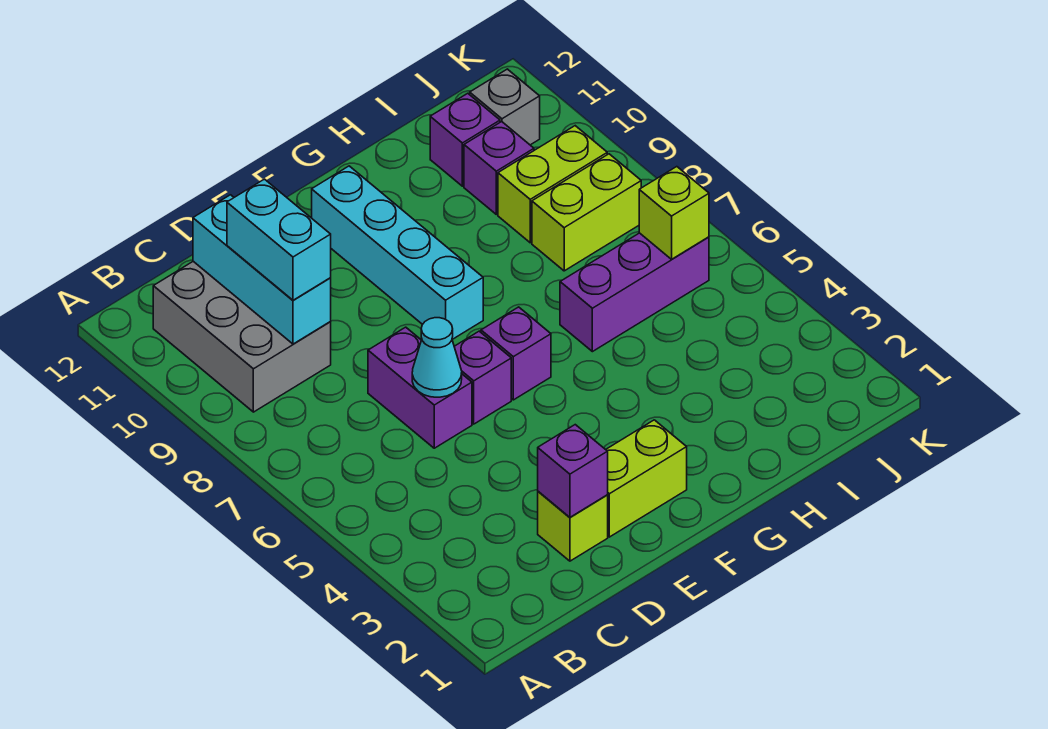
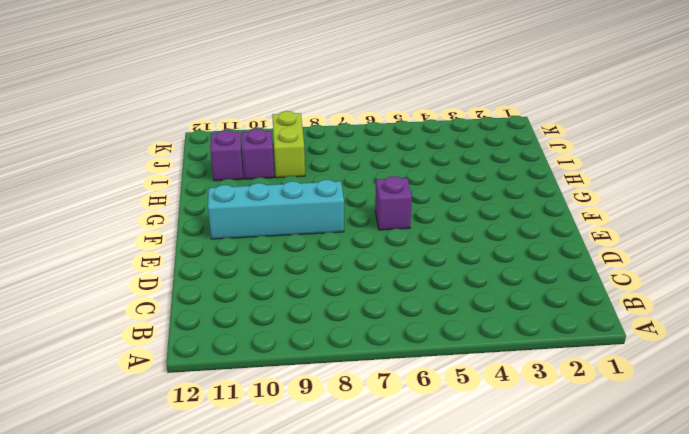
none -> grey 2x3 brick [153,261,331,412]
none -> lime 1x1 brick [538,491,608,561]
none -> purple 1x2 brick [368,327,472,448]

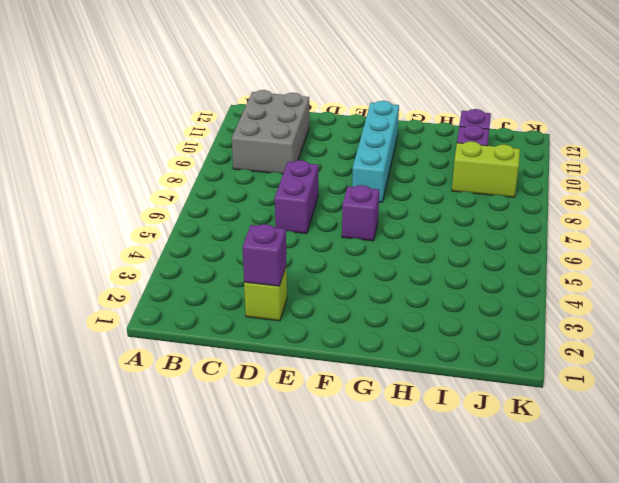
none -> lime 1x2 brick [606,420,687,537]
none -> purple 1x1 brick [454,331,511,424]
none -> purple 1x3 brick [560,233,709,352]

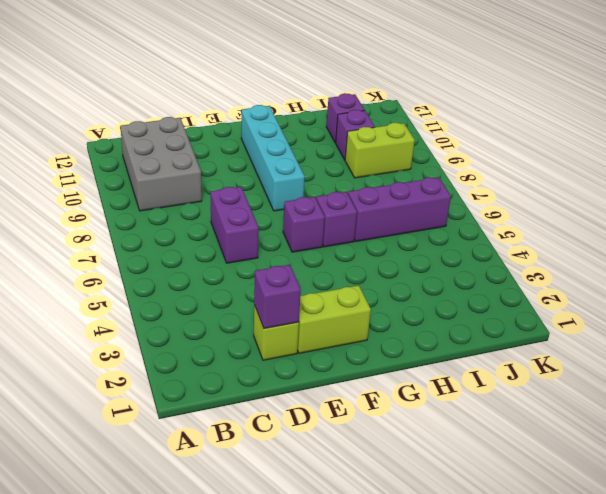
purple 1x1 brick [316,192,357,247] -> purple 1x1 brick moved to [454,331,511,424]
none -> lime 1x2 brick [532,154,641,271]
none -> grey 1x1 brick [470,69,540,145]
none -> cyan 1x3 brick [193,195,331,344]

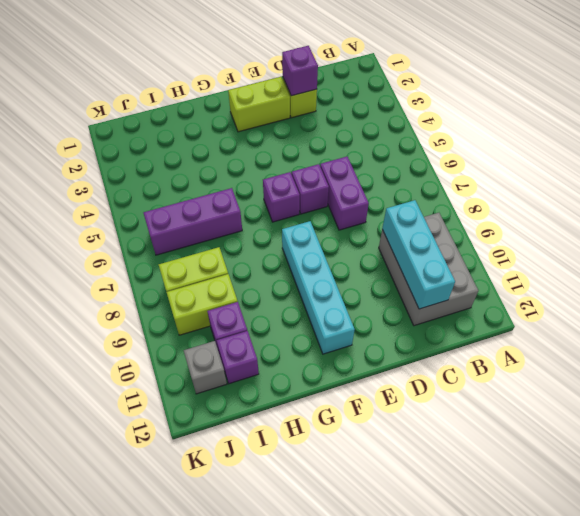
none -> cyan 1x1 cone [412,318,462,397]
none -> lime 1x1 brick [639,167,709,259]
none -> cyan 1x2 brick [227,179,331,300]

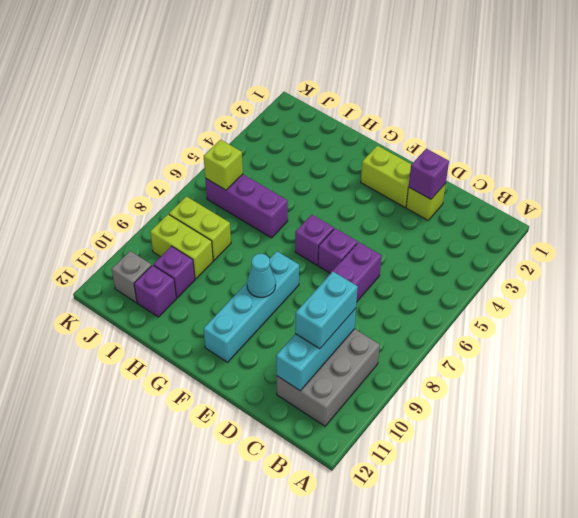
cyan 1x1 cone [247,254,276,297] -> cyan 1x1 cone moved to [412,318,462,397]

